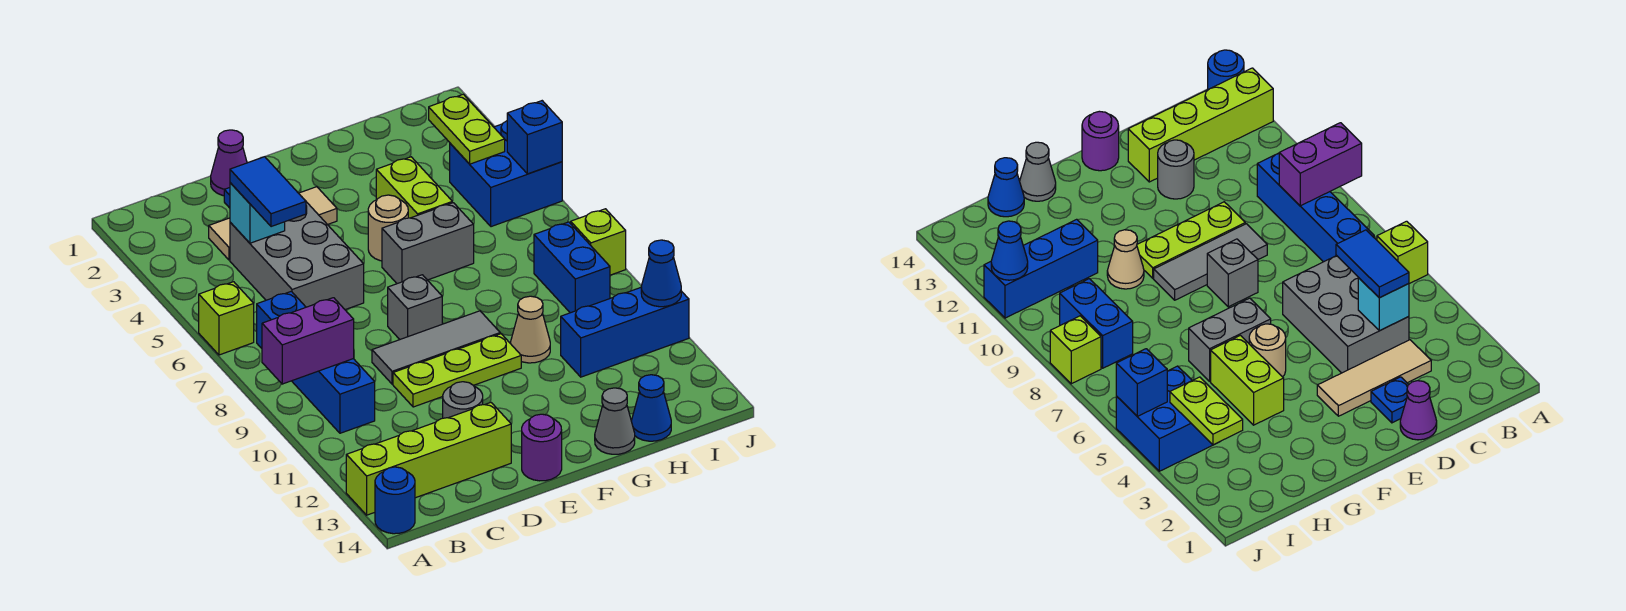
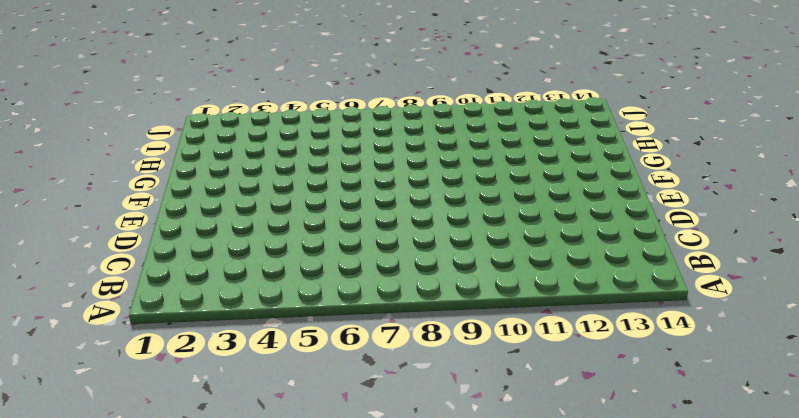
none -> lime 1x1 brick [199,282,254,355]
none -> lime 1x4 brick [346,403,511,515]
none -> blue 1x1 round brick [375,467,415,534]

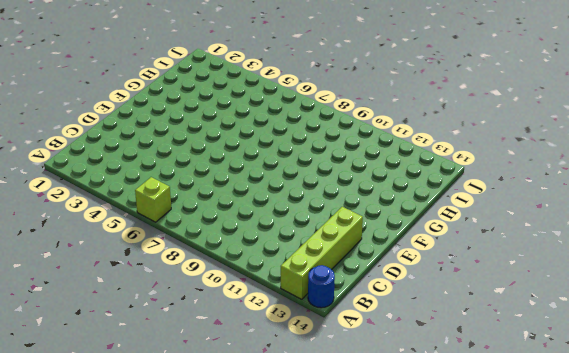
none -> blue 1x4 brick [257,291,375,433]
none -> tan 1x3 tile [209,187,337,260]
none -> grey 2x3 brick [230,202,364,310]

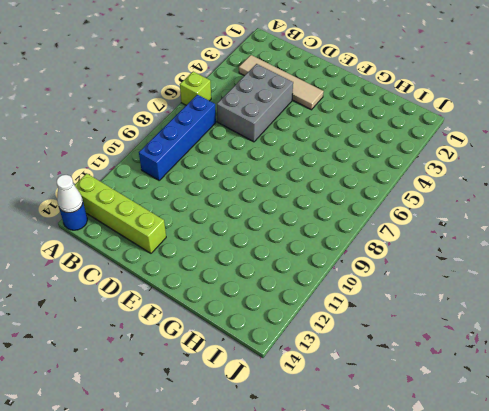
white 1x1 cone [57,175,83,213] -> none
tan 1x4 tile [239,55,324,110] -> tan 1x3 tile [209,187,337,260]
none -> purple 1x1 cone [211,130,247,196]
none -> blue 1x1 plate [1371,377,1409,423]
none -> grey 1x3 tile [372,311,500,384]

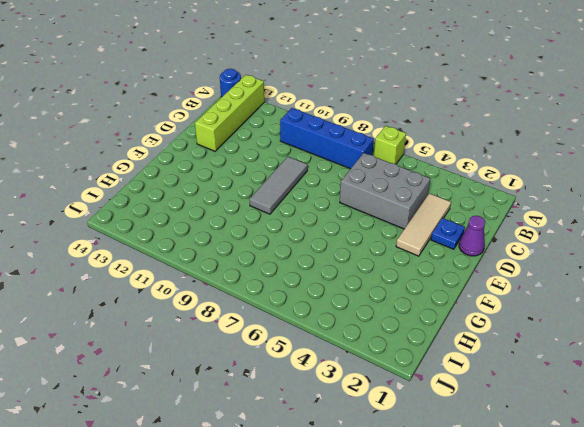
none -> lime 1x3 plate [393,334,521,407]
none -> grey 1x1 round brick [443,382,483,418]
none -> grey 1x1 brick [388,275,442,339]

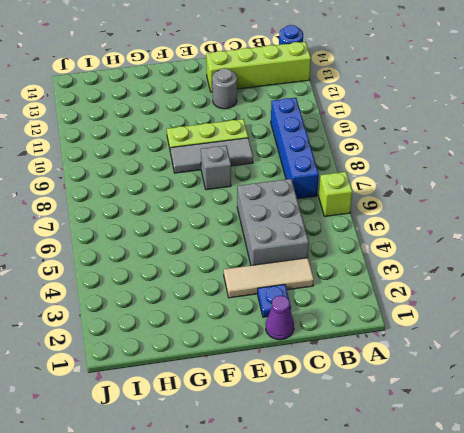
none -> purple 1x1 round brick [522,414,562,481]
none -> tan 1x1 round brick [368,195,408,261]
none -> grey 1x2 brick [382,203,474,284]

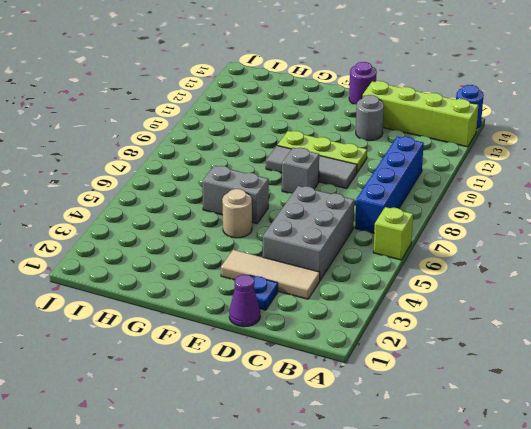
none -> lime 1x2 brick [376,157,452,218]
none -> tan 1x1 cone [510,296,550,363]
none -> grey 1x1 cone [595,388,635,454]

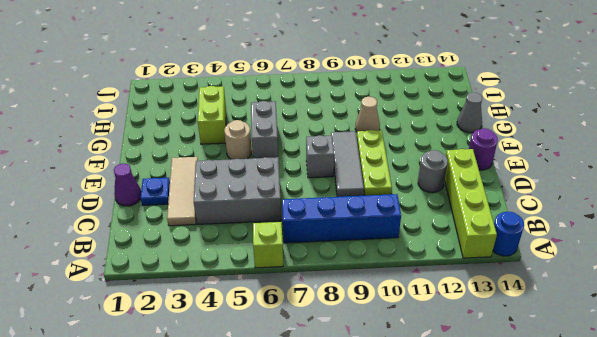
lime 1x2 brick [198,86,226,144] -> lime 1x2 brick turned to [376,157,452,218]
none -> blue 1x3 brick [561,288,689,377]
none -> blue 1x1 cone [631,375,671,441]
none -> blue 2x2 brick [450,121,562,227]

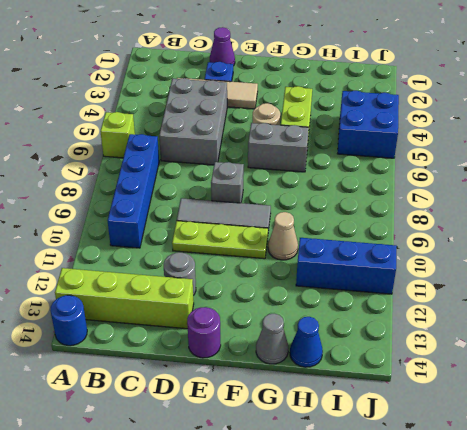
none -> blue 1x2 brick [534,222,610,313]
none -> lime 1x1 brick [571,209,626,275]
none -> purple 1x2 brick [262,298,354,384]

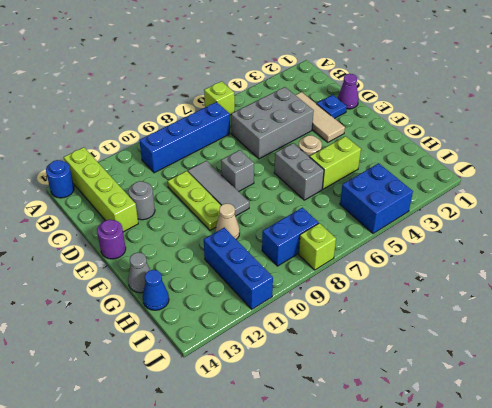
none -> purple 1x2 brick [262,298,354,384]
none -> cyan 1x1 brick [230,183,285,243]
none -> lime 1x2 plate [429,94,505,164]

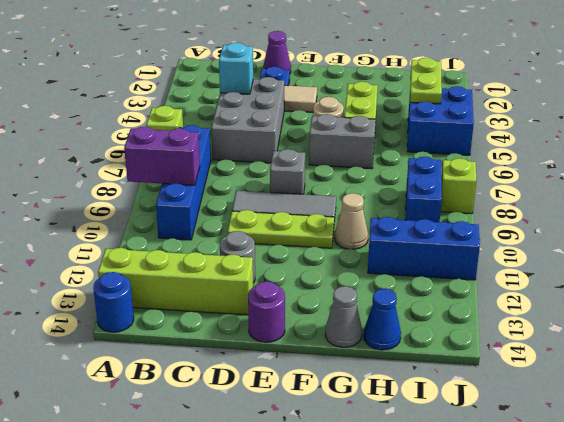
none -> blue 1x1 brick [507,101,562,174]
none -> blue 1x1 cone [641,240,681,307]
none -> blue 1x2 tile [230,157,306,227]

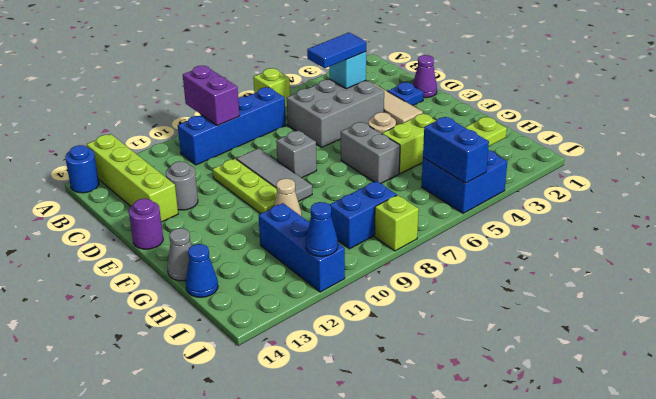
blue 1x2 brick [423,117,489,183] -> blue 1x1 brick [507,101,562,174]

